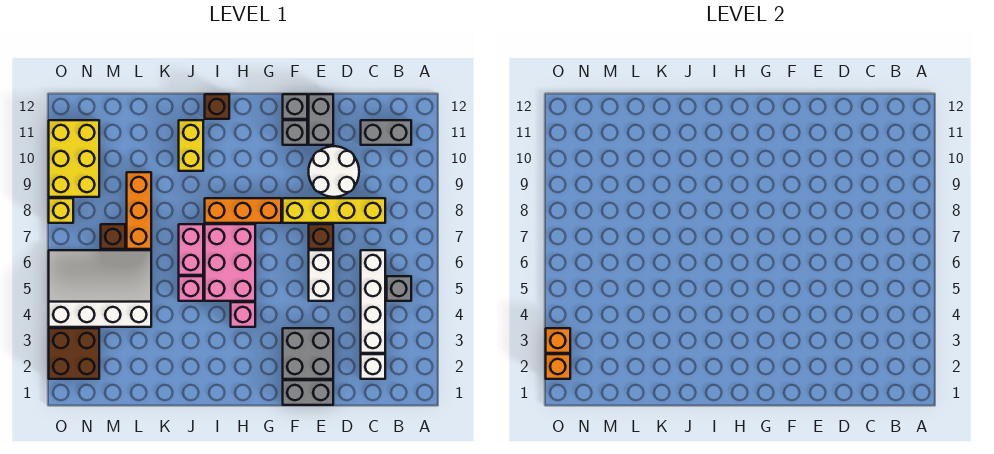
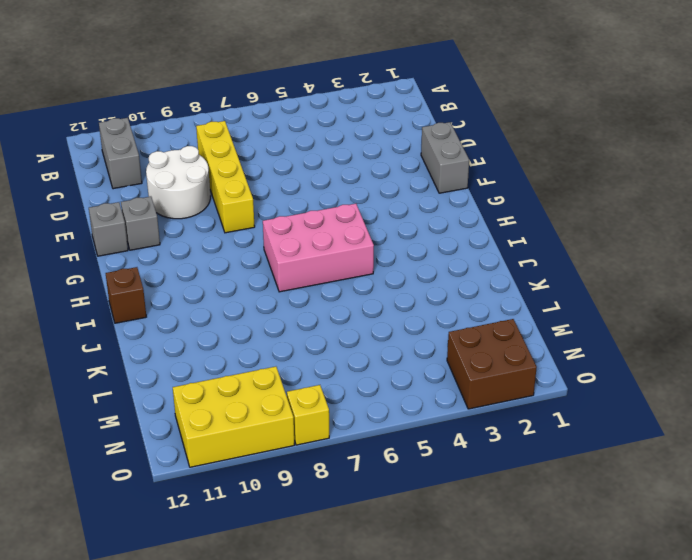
none -> grey 1x1 brick [387,276,411,301]
none -> white 1x1 brick [361,354,385,379]
none -> white 1x4 brick [361,250,385,353]

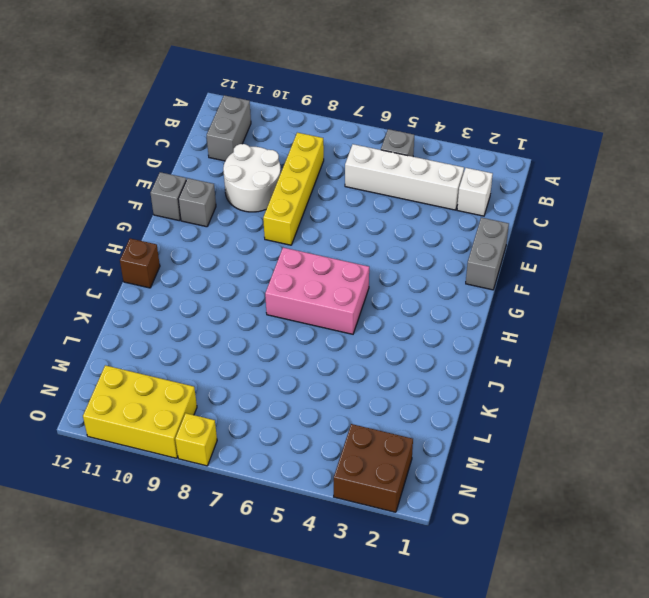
none -> grey 2x2 brick [283,328,333,379]
none -> white 1x2 brick [309,250,333,301]
none -> brown 1x1 brick [309,224,333,249]

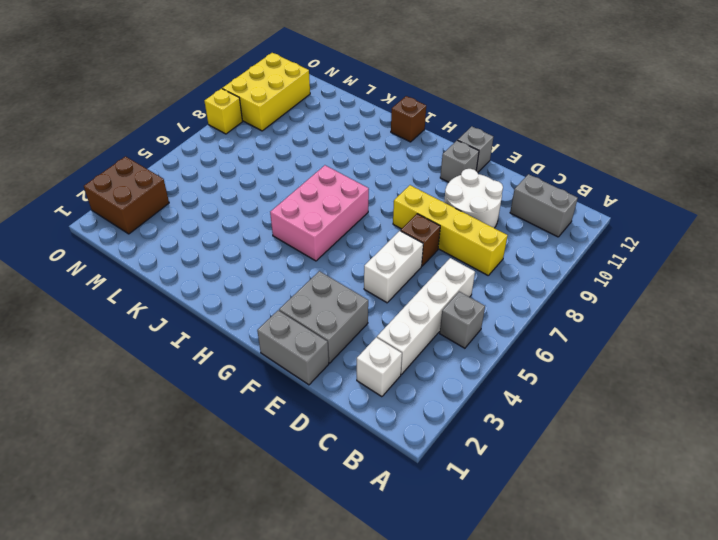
none -> grey 1x2 brick [309,94,333,145]
none -> orange 1x3 brick [205,198,281,223]
none -> pink 1x1 brick [231,302,255,327]

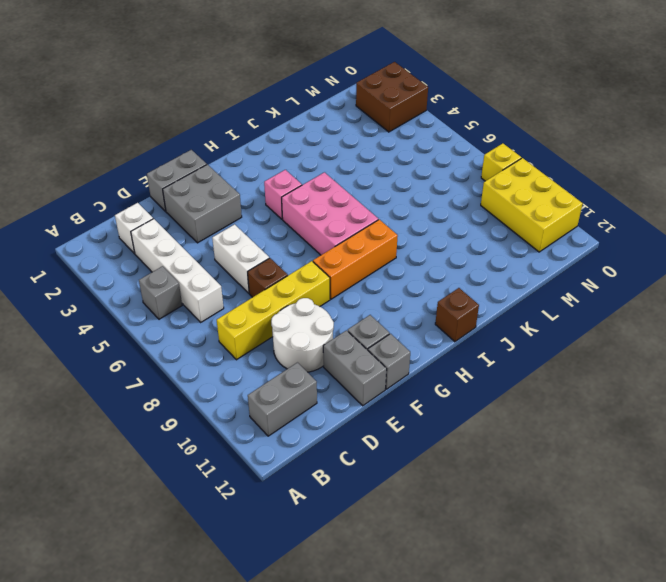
none -> pink 1x1 brick [179,276,203,301]
none -> pink 1x2 brick [179,224,203,275]
none -> yellow 1x2 brick [179,120,203,171]

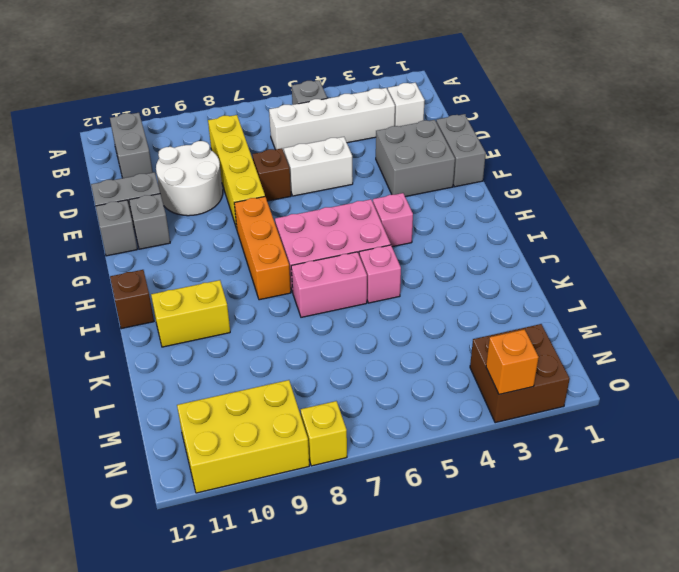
none -> white 3x4 slope [49,250,151,327]
none -> orange 1x3 brick [127,172,151,249]
none -> brown 1x1 brick [101,224,125,249]

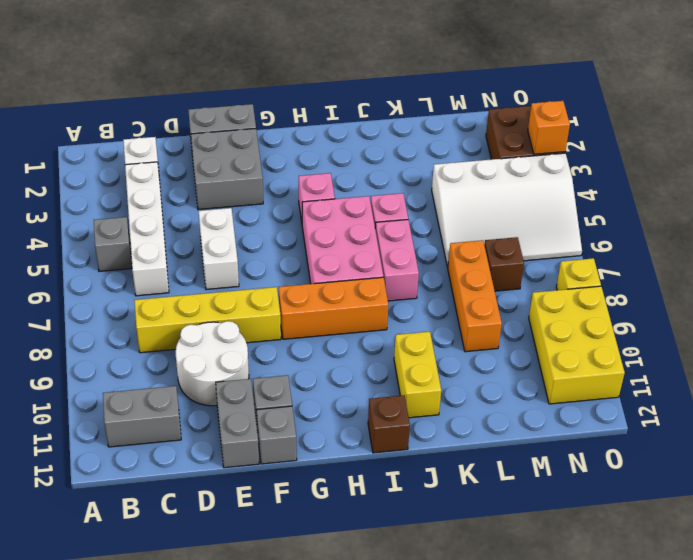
none -> brown 1x1 brick [309,224,333,249]
none -> orange 1x1 brick [546,354,570,379]

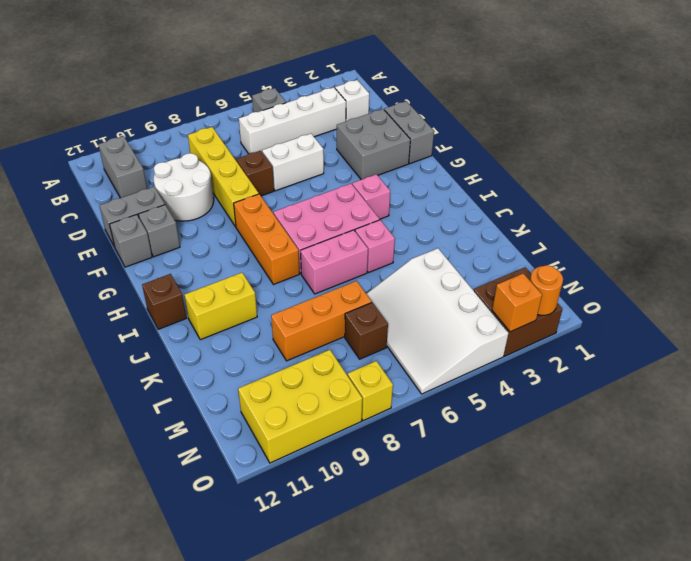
orange 1x1 round brick [530,265,563,315] -> orange 1x1 brick [546,354,570,379]

